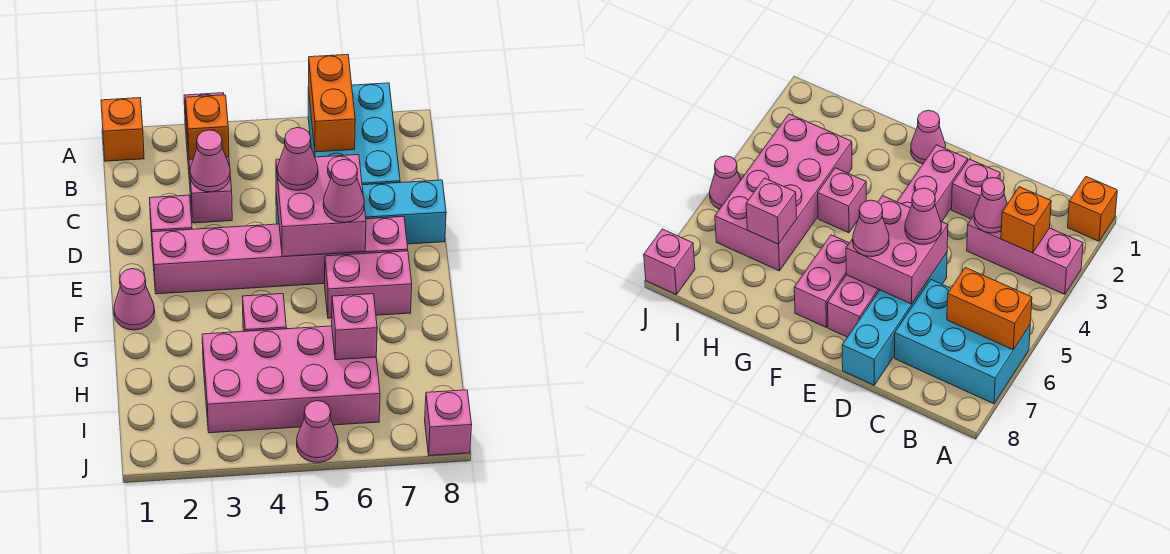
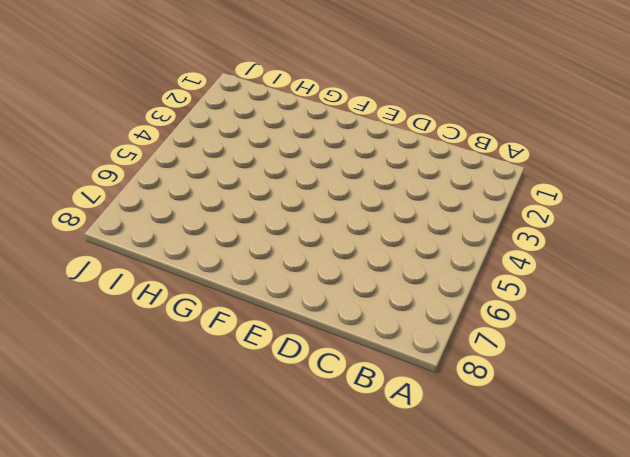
none -> orange 1x1 brick [101,98,144,161]
none -> pink 1x3 brick [184,93,232,223]
none -> cyan 2x3 brick [308,83,400,185]

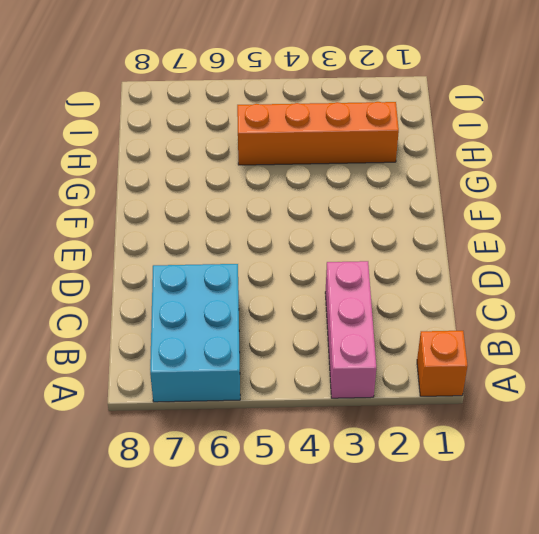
orange 1x4 brick [237,102,399,165] -> pink 2x4 brick [202,326,380,433]
none -> pink 1x1 brick [149,195,192,251]
none -> cyan 1x4 brick [276,180,446,244]
none -> pink 1x6 brick [152,217,408,294]

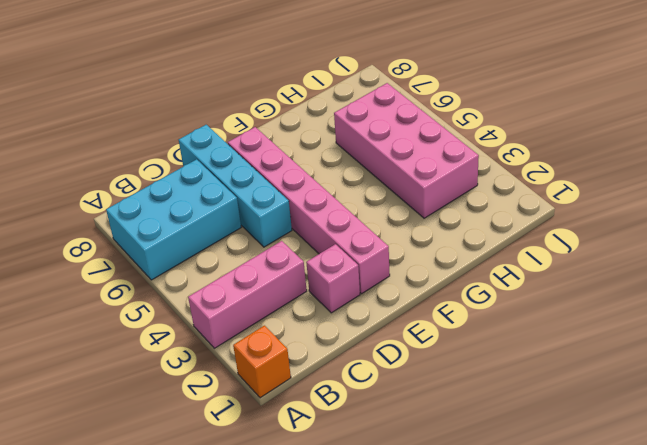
none -> pink 1x1 cone [114,269,155,330]
none -> pink 1x2 brick [325,251,412,318]
none -> pink 1x1 brick [242,294,286,331]

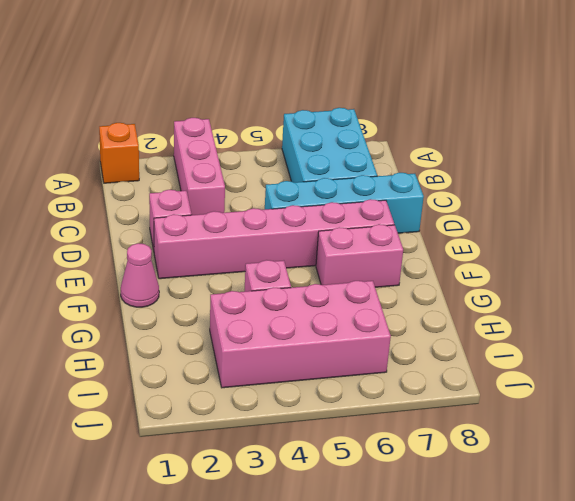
none -> pink 1x1 cone [297,401,338,463]
none -> pink 1x1 brick [425,390,472,456]
none -> orange 1x2 brick [308,54,355,152]

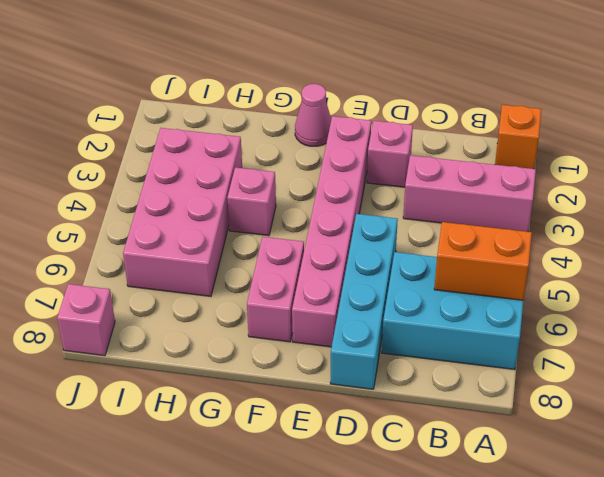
none -> pink 1x1 cone [297,401,338,463]
none -> orange 1x1 brick [186,95,229,159]
none -> pink 1x1 cone [190,130,230,192]

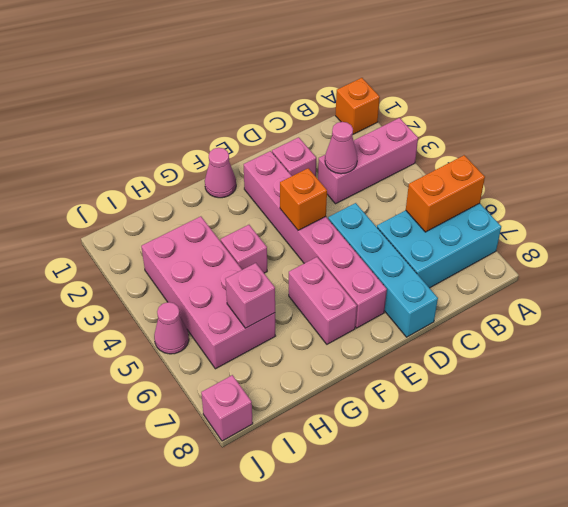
orange 1x1 brick [280,168,327,230] -> orange 1x1 brick moved to [186,95,229,159]
none -> pink 2x2 brick [276,155,366,257]
none -> pink 1x1 cone [277,128,318,190]
none -> pink 1x1 cone [323,160,364,223]

